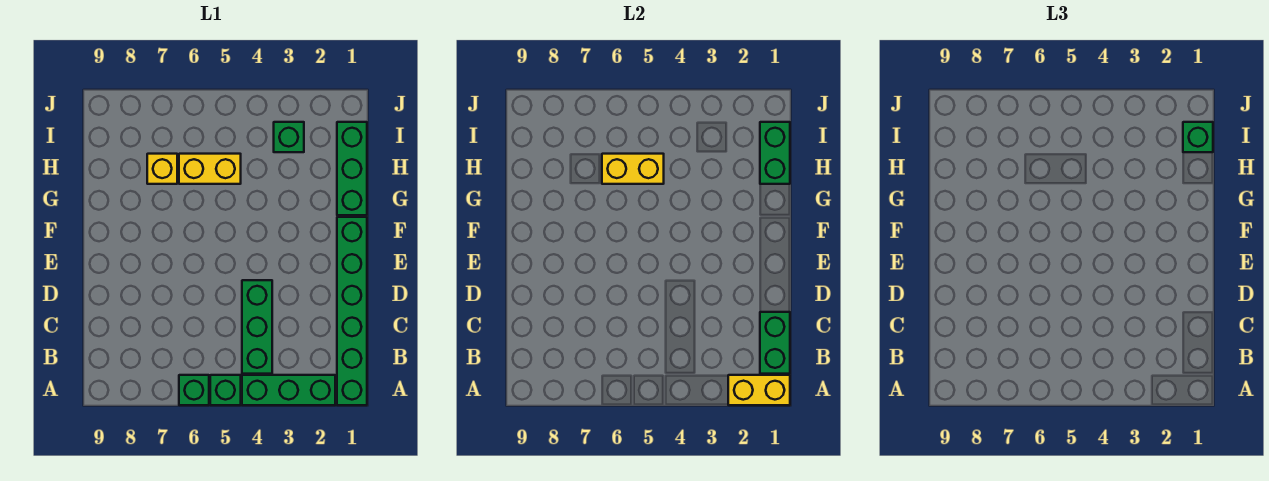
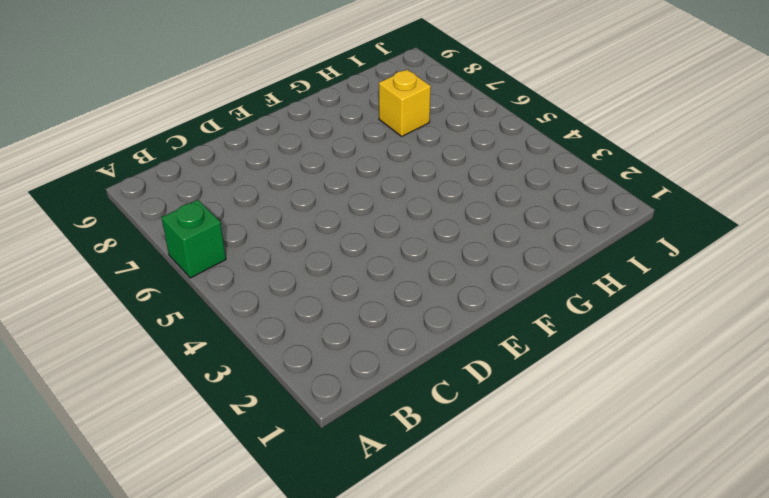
none -> green 1x6 brick [337,217,367,405]
none -> green 1x3 brick [242,375,335,405]
none -> green 1x1 brick [210,375,241,405]

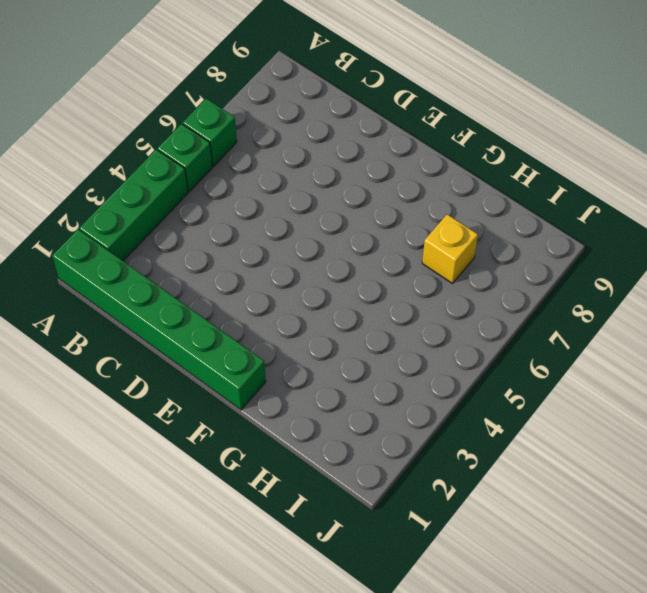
none -> green 1x3 brick [242,280,272,374]
none -> green 1x3 brick [337,122,367,215]
none -> yellow 1x2 brick [179,154,241,184]

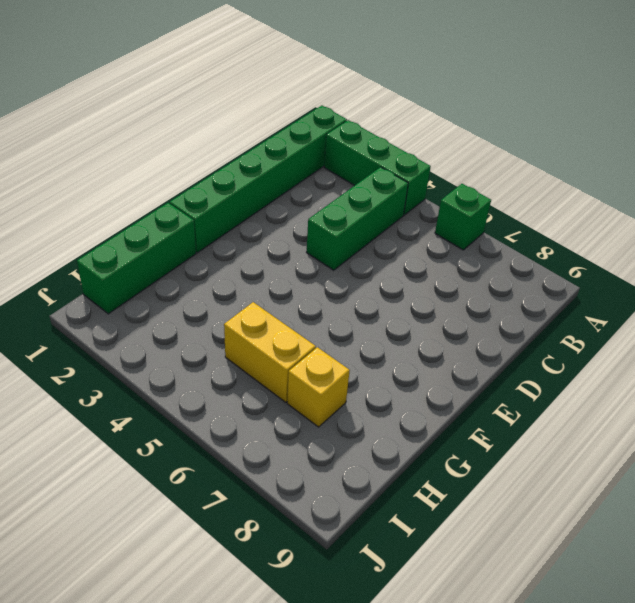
none -> green 1x1 brick [210,375,241,405]
none -> green 1x1 brick [274,122,304,152]
none -> yellow 1x2 brick [728,375,790,405]

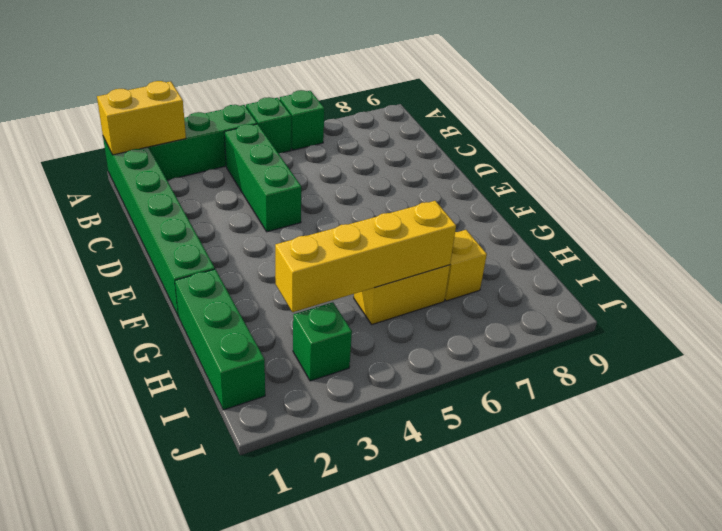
yellow 1x4 brick [275,201,456,312] -> yellow 1x2 brick [602,154,664,184]
none -> green 1x2 brick [760,312,790,374]
none -> green 1x2 brick [760,122,790,184]
none -> green 1x1 brick [1183,122,1213,152]

